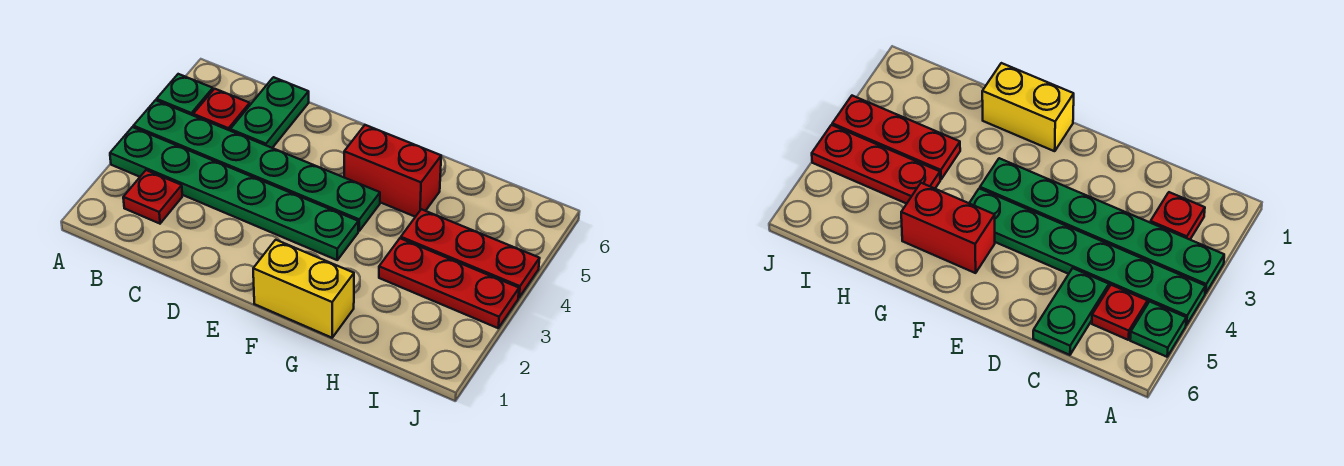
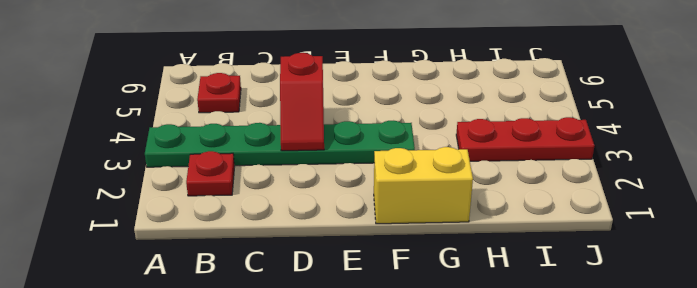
red 1x2 slope [280,53,324,151] -> none
none -> green 1x6 plate [133,100,380,231]
none -> green 1x1 plate [157,74,213,115]

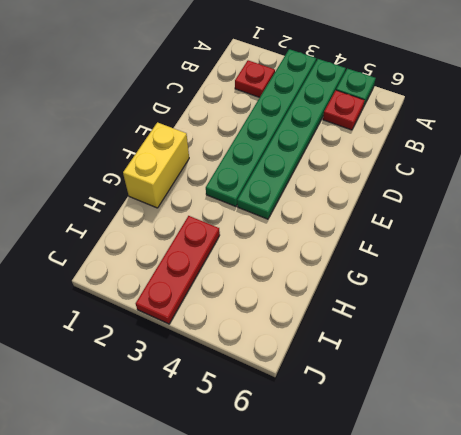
none -> green 1x2 plate [230,77,309,148]
none -> red 1x2 brick [344,125,441,217]

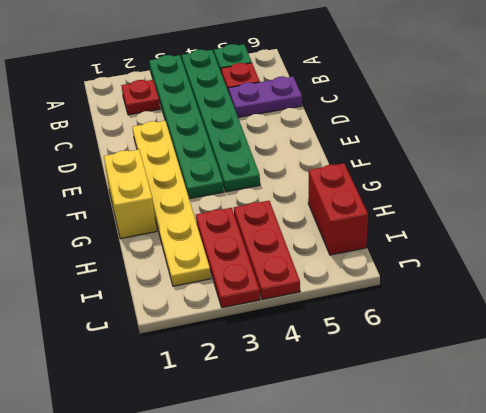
purple 1x2 plate [229,77,302,117] -> green 1x2 plate [230,77,309,148]
yellow 1x6 plate [132,121,211,286] -> none
red 1x2 brick [308,163,368,255] -> red 1x2 brick moved to [344,125,441,217]

